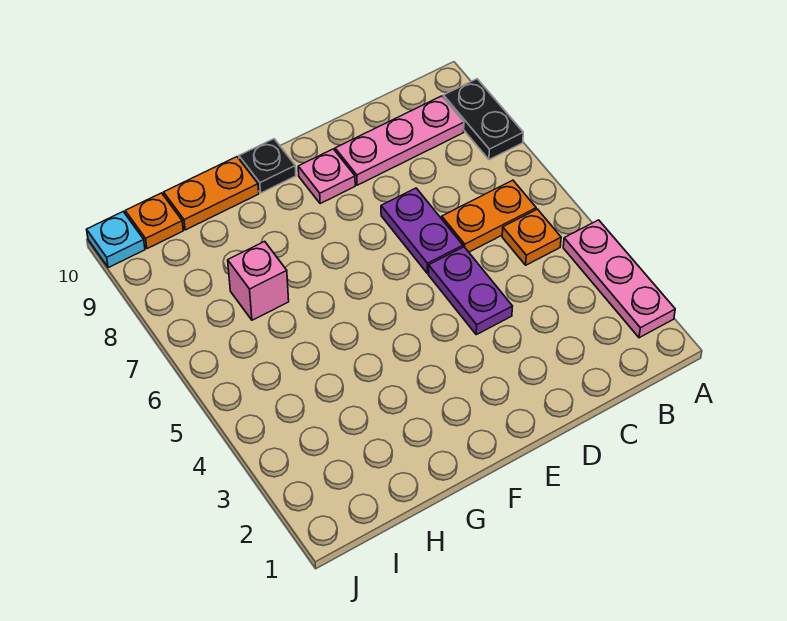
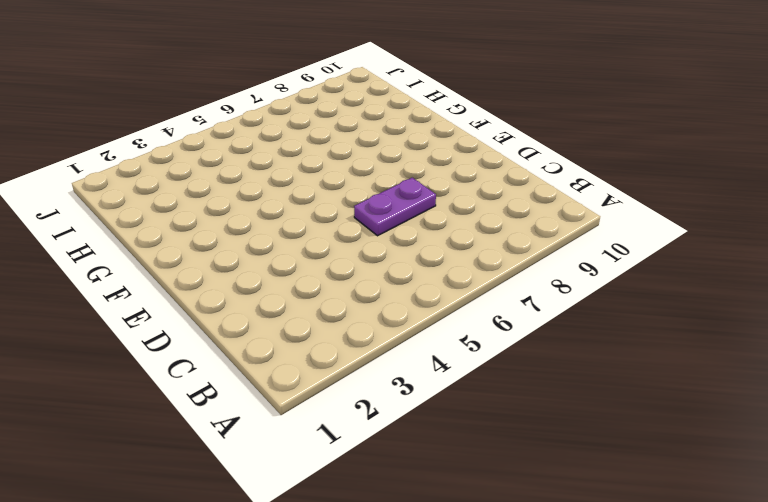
none -> pink 1x3 plate [563,220,675,338]
none -> black 1x2 plate [443,79,523,160]
none -> orange 1x1 plate [502,209,561,265]

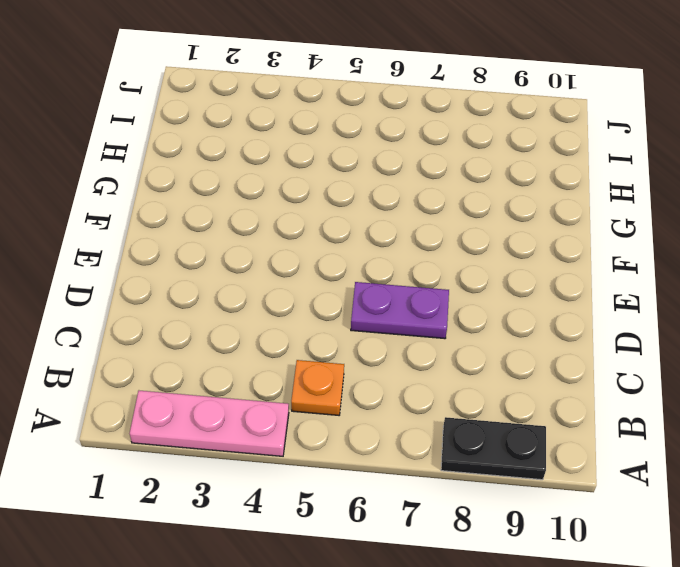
none -> orange 1x2 plate [442,180,536,252]
none -> pink 1x3 plate [335,96,464,185]
none -> purple 1x2 plate [428,247,513,335]

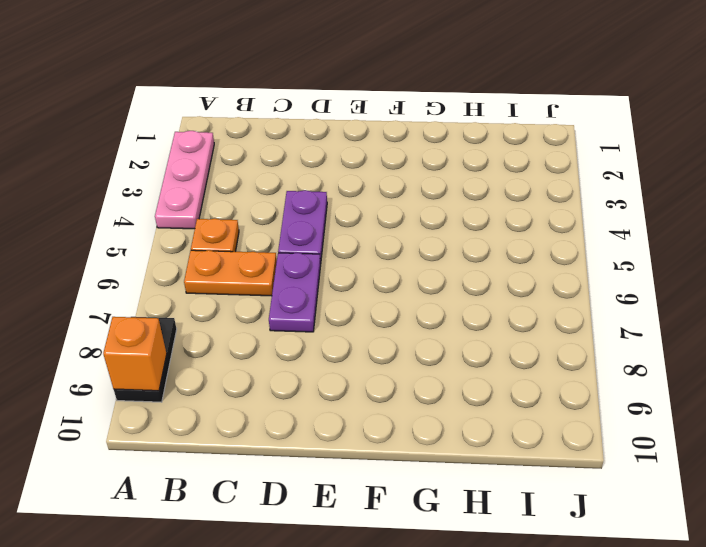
orange 1x1 brick [103,317,167,391] -> none
none -> pink 1x3 plate [335,96,464,185]
none -> pink 1x1 plate [298,149,355,204]
none -> black 1x1 plate [239,139,296,193]

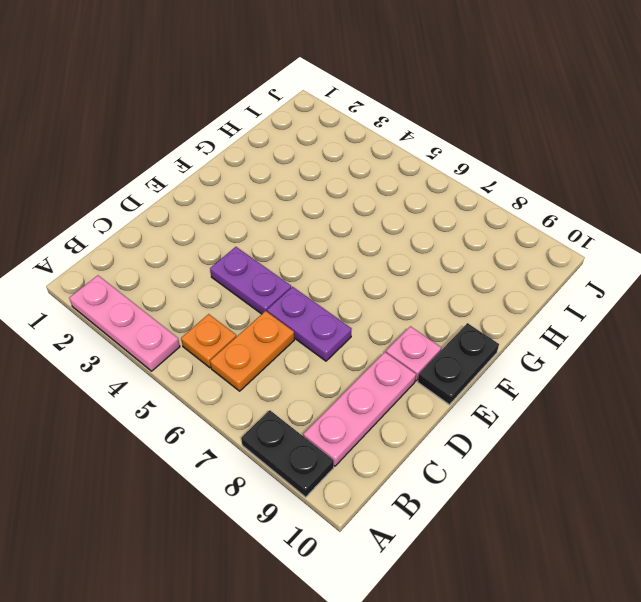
black 1x2 plate [418,323,499,405] -> black 1x1 plate [239,139,296,193]
none -> orange 1x2 plate [164,157,259,230]
none -> pink 1x1 brick [228,241,289,320]
none -> orange 1x1 plate [125,193,183,249]

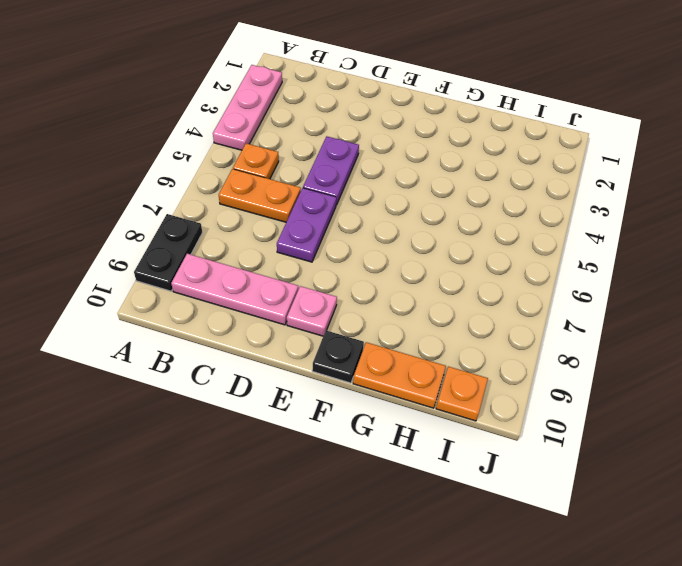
none -> pink 1x1 brick [228,241,289,320]
none -> cyan 1x1 plate [87,212,145,268]

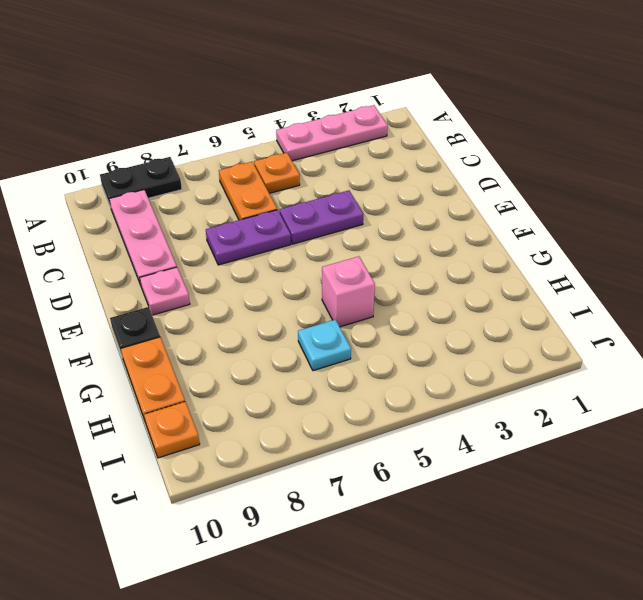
pink 1x1 brick [322,256,375,327] -> pink 1x1 brick moved to [228,241,289,320]
cyan 1x1 plate [298,320,351,371] -> cyan 1x1 plate moved to [87,212,145,268]

